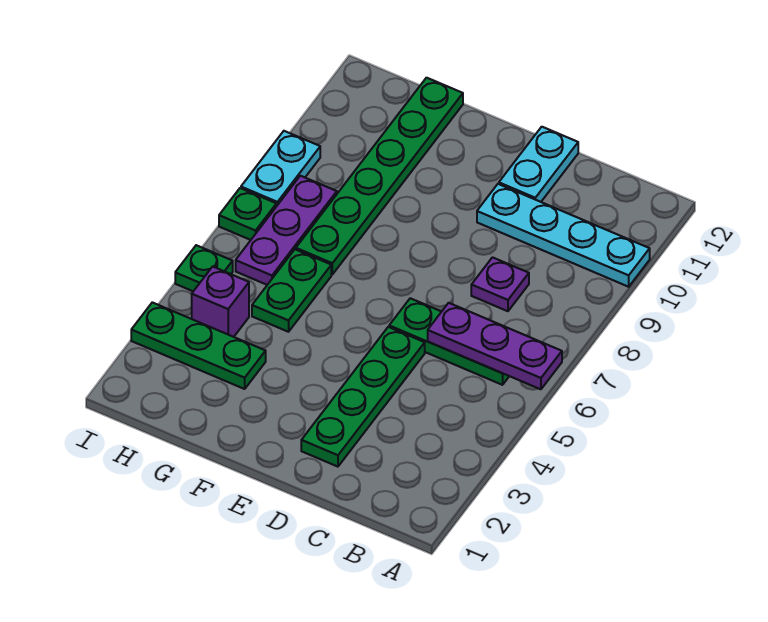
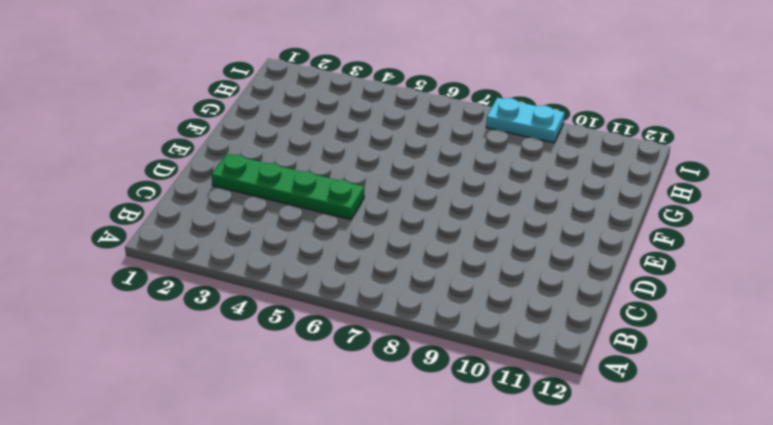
none -> cyan 1x4 plate [477,184,650,287]
none -> green 1x3 plate [389,298,509,385]
none -> purple 1x1 plate [471,257,529,311]

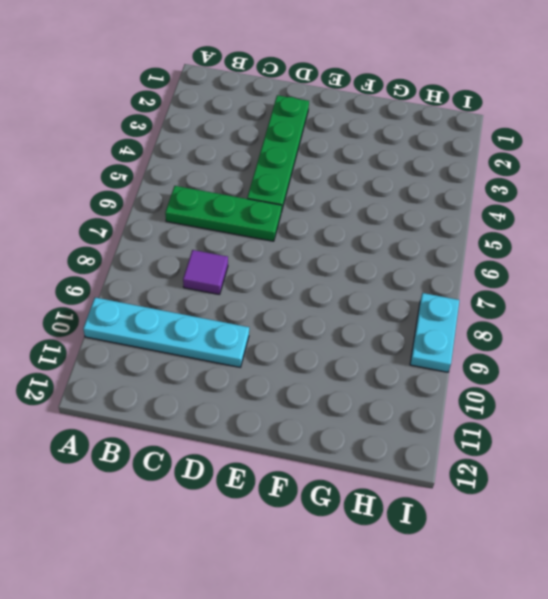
purple 1x1 tile [183,250,228,295] -> purple 1x1 plate [471,257,529,311]
none -> cyan 1x2 plate [499,127,578,202]
none -> green 1x3 plate [131,302,266,389]
none -> green 1x2 plate [252,249,331,332]

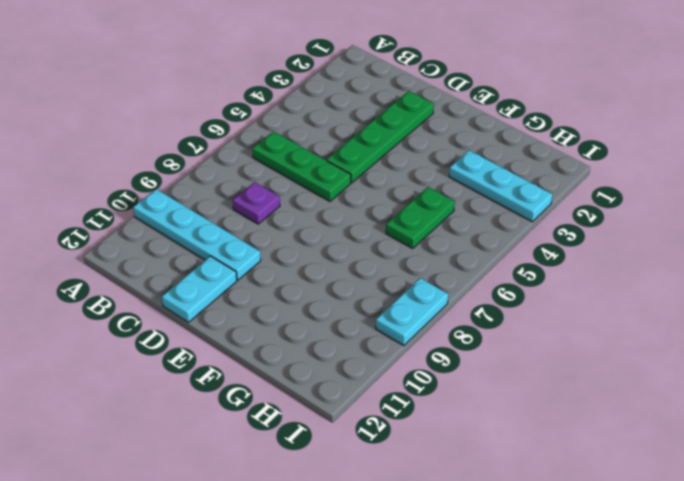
cyan 1x3 plate [449,150,552,222] -> green 1x3 plate [131,302,266,389]
none -> green 1x6 plate [296,78,463,274]
none -> purple 1x1 brick [192,267,249,337]
none -> purple 1x3 plate [236,176,337,285]

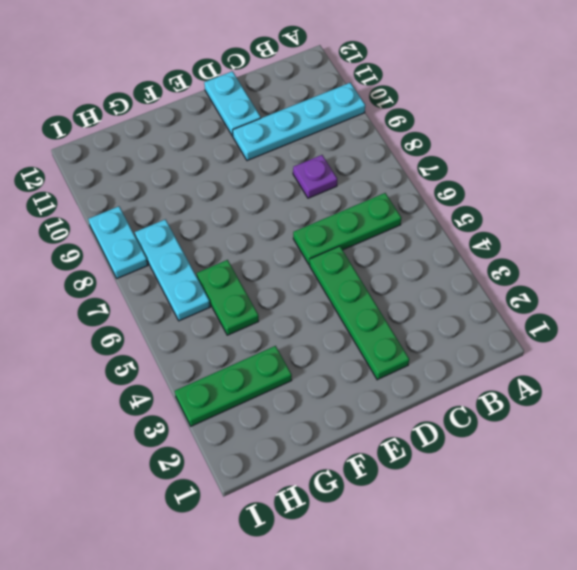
cyan 1x3 plate [135,219,210,321] -> purple 1x3 plate [236,176,337,285]
none -> green 1x6 plate [296,78,463,274]
none -> purple 1x1 brick [192,267,249,337]
none -> green 1x1 plate [175,245,233,291]

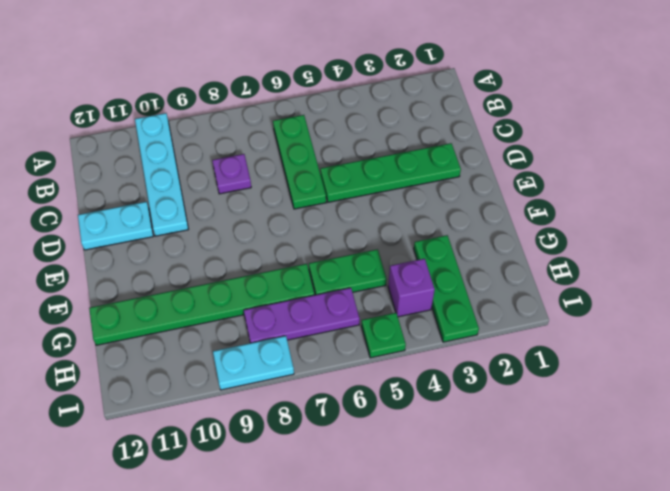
none -> green 1x1 plate [219,188,276,240]
none -> purple 1x3 plate [428,303,562,389]

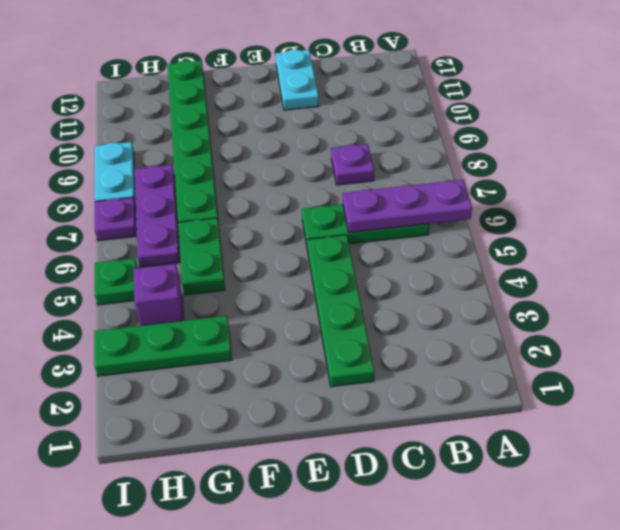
purple 1x1 plate [95,197,137,241] -> green 1x1 plate [219,188,276,240]
none -> cyan 1x4 plate [477,184,650,287]

